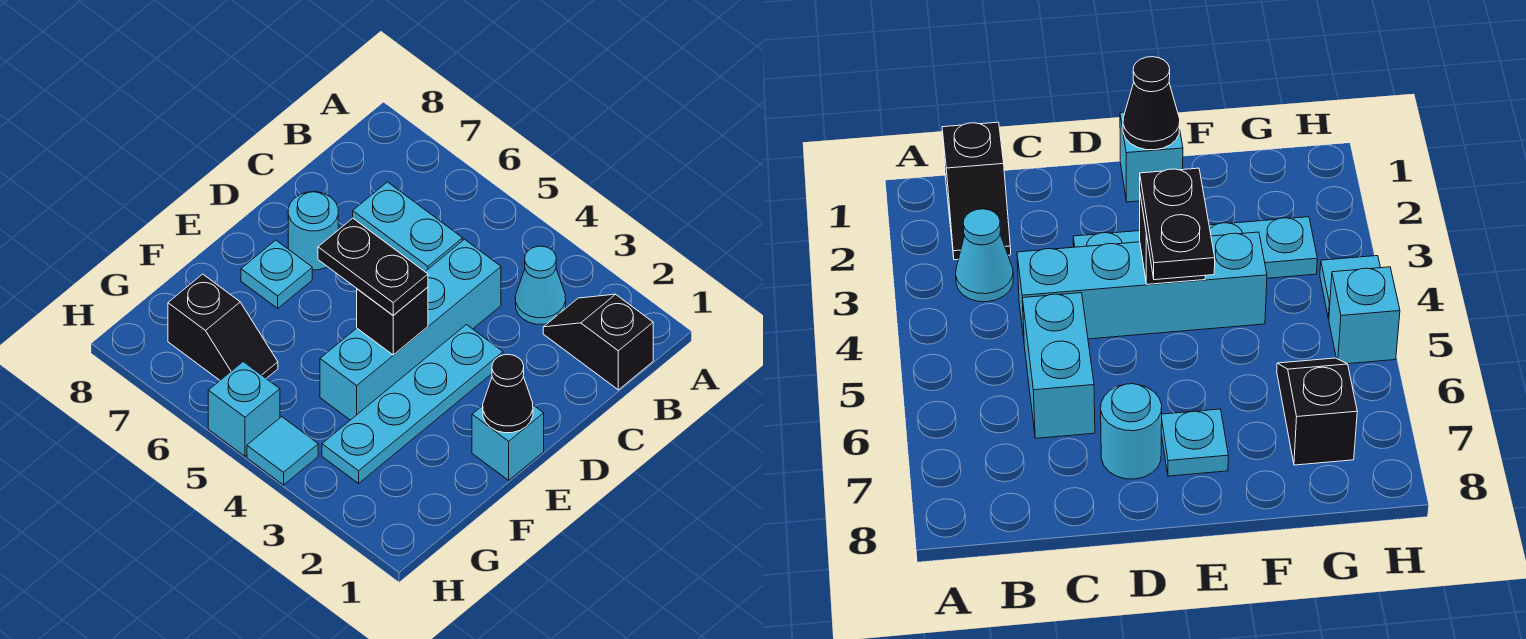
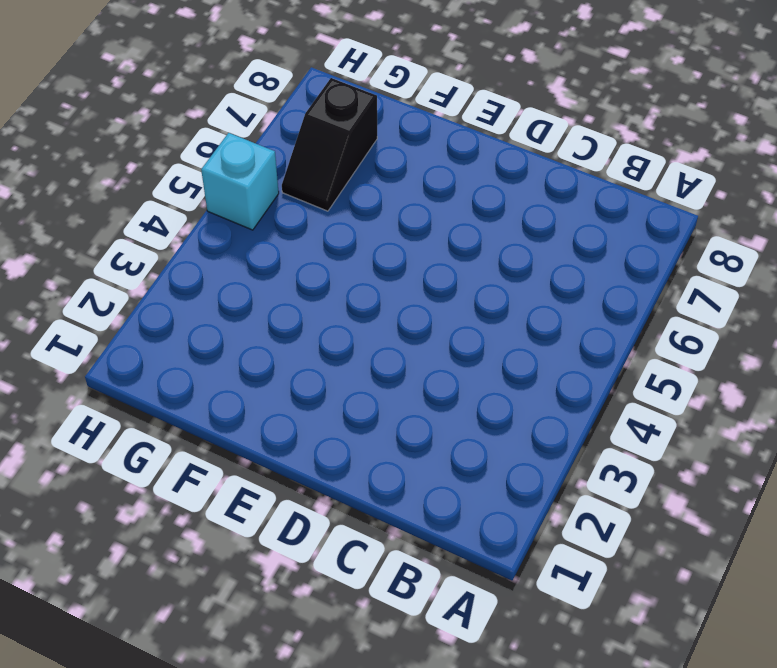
none -> black 1x2 slope [543,294,653,390]
none -> cyan 1x1 cone [515,246,566,324]
none -> cyan 1x4 brick [320,239,501,420]

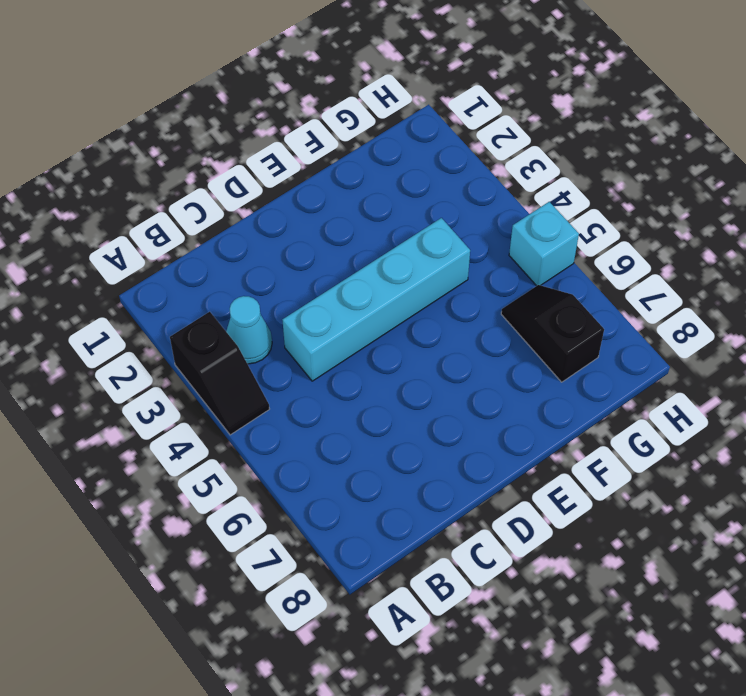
black 1x2 slope [170,312,269,435] -> black 1x2 slope moved to [543,294,653,390]
none -> cyan 1x2 brick [353,182,463,271]
none -> cyan 1x4 plate [322,325,503,483]
none -> cyan 1x1 round brick [288,192,338,270]

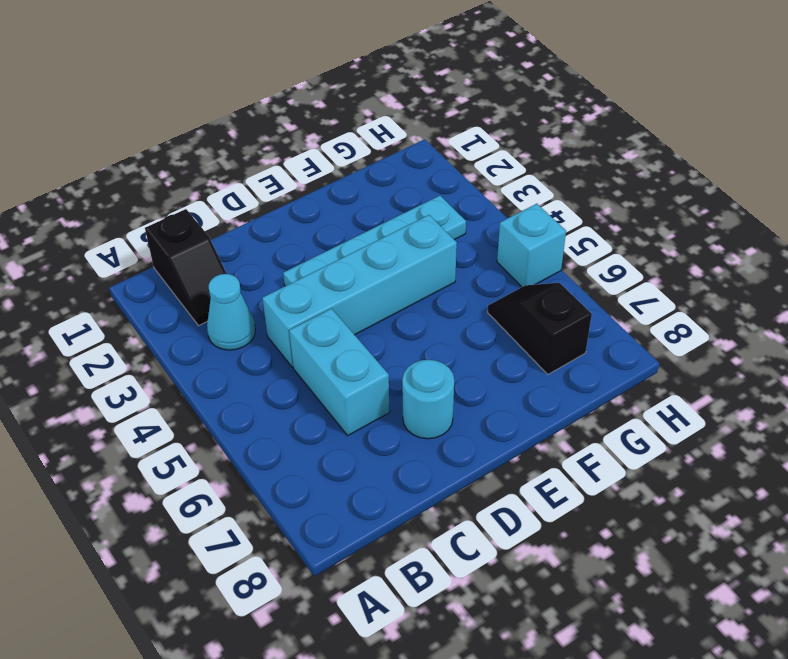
none -> cyan 1x1 brick [472,405,544,480]
none -> cyan 1x1 plate [241,240,312,308]
none -> cyan 1x1 tile [247,417,318,485]

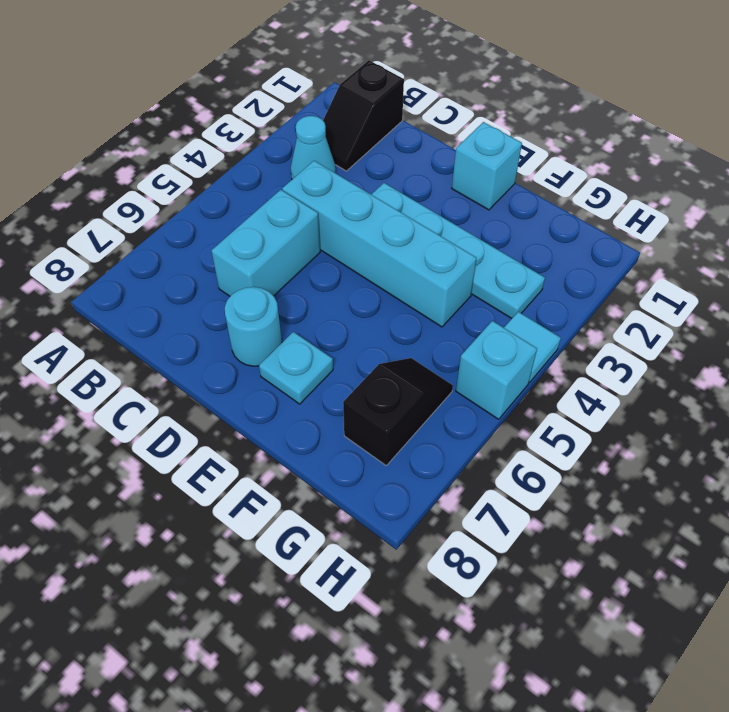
none -> black 1x1 cone [483,354,533,433]
none -> black 1x1 brick [357,287,428,355]
none -> black 1x2 plate [318,218,428,315]

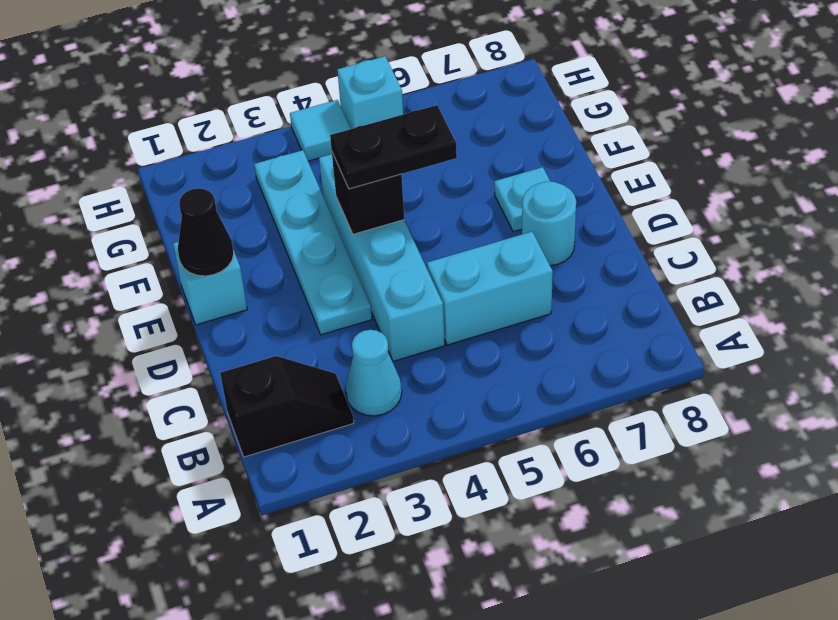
none -> black 1x2 slope [168,274,278,380]

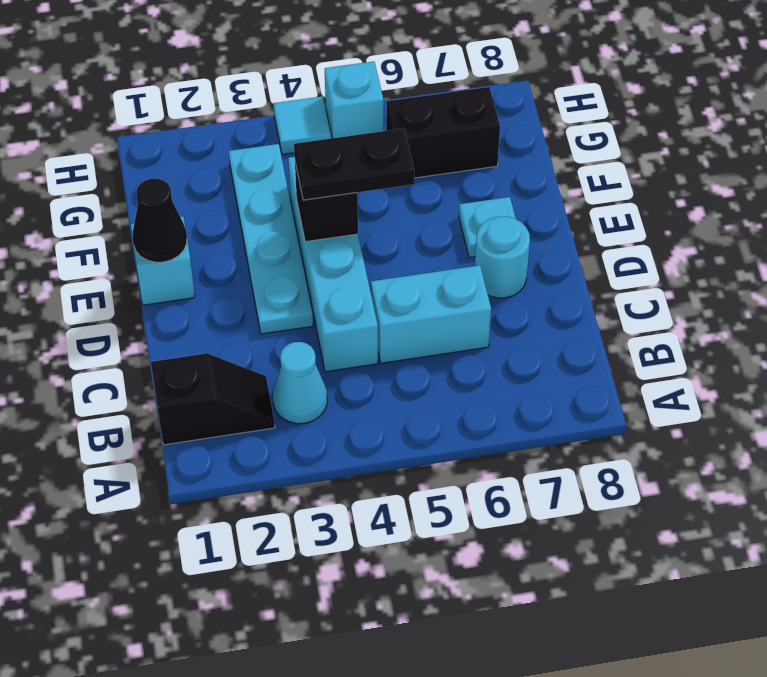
black 1x2 brick [386,87,500,178] -> black 1x2 slope [168,274,278,380]

